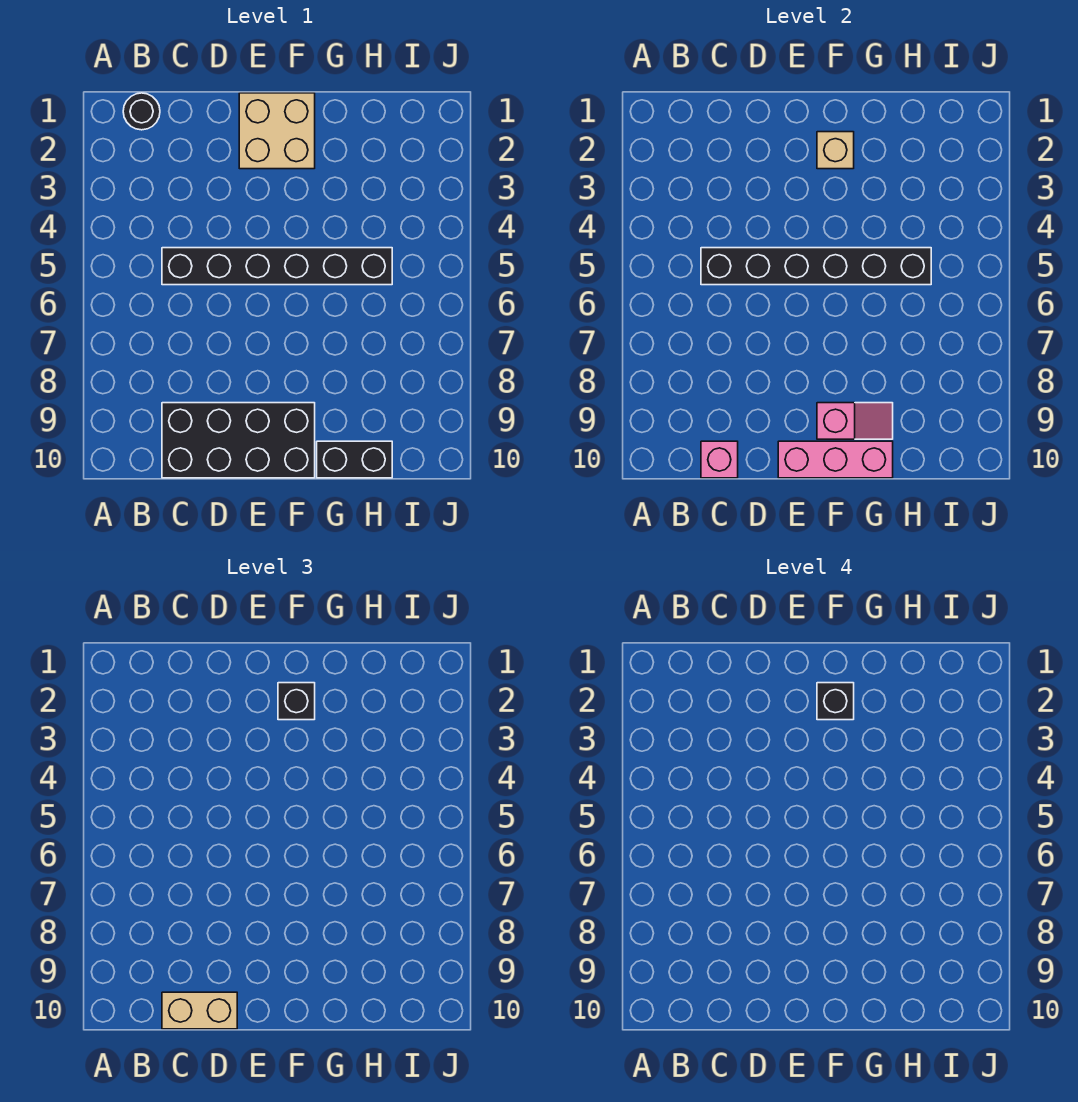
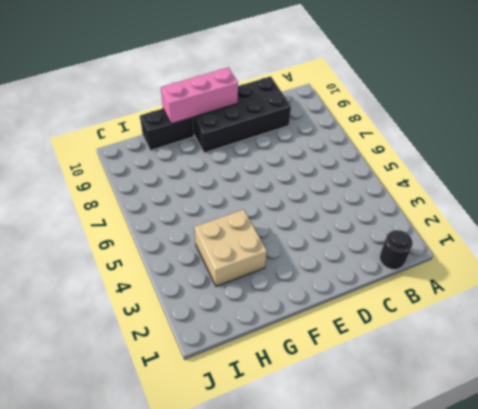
tan 2x2 brick [195,209,267,286] -> tan 2x2 brick moved to [239,93,315,169]
none -> black 1x6 brick [162,248,392,285]
none -> black 1x6 brick [701,248,931,285]
none -> pink 1x1 brick [701,441,738,478]

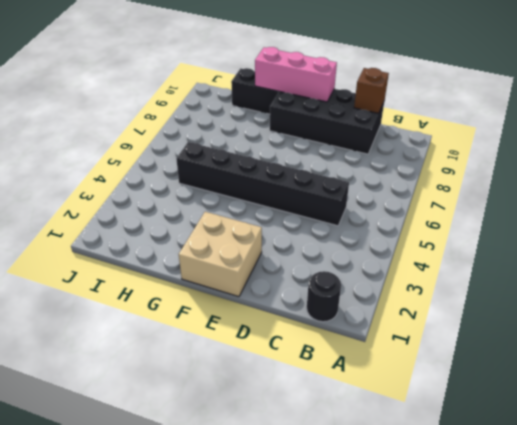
brown 1x1 brick [354,68,389,113] -> pink 1x1 brick [701,441,738,478]
none -> black 1x6 brick [701,248,931,285]
none -> tan 1x1 brick [817,132,854,169]
none -> pink 1x2 slope [817,403,893,439]

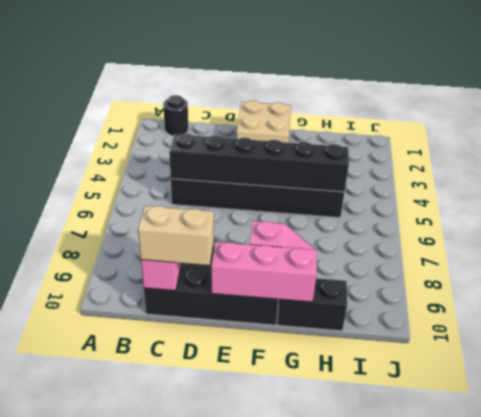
none -> tan 1x1 brick [817,132,854,169]
none -> black 1x1 brick [278,683,315,720]
none -> black 1x1 brick [817,683,854,720]

